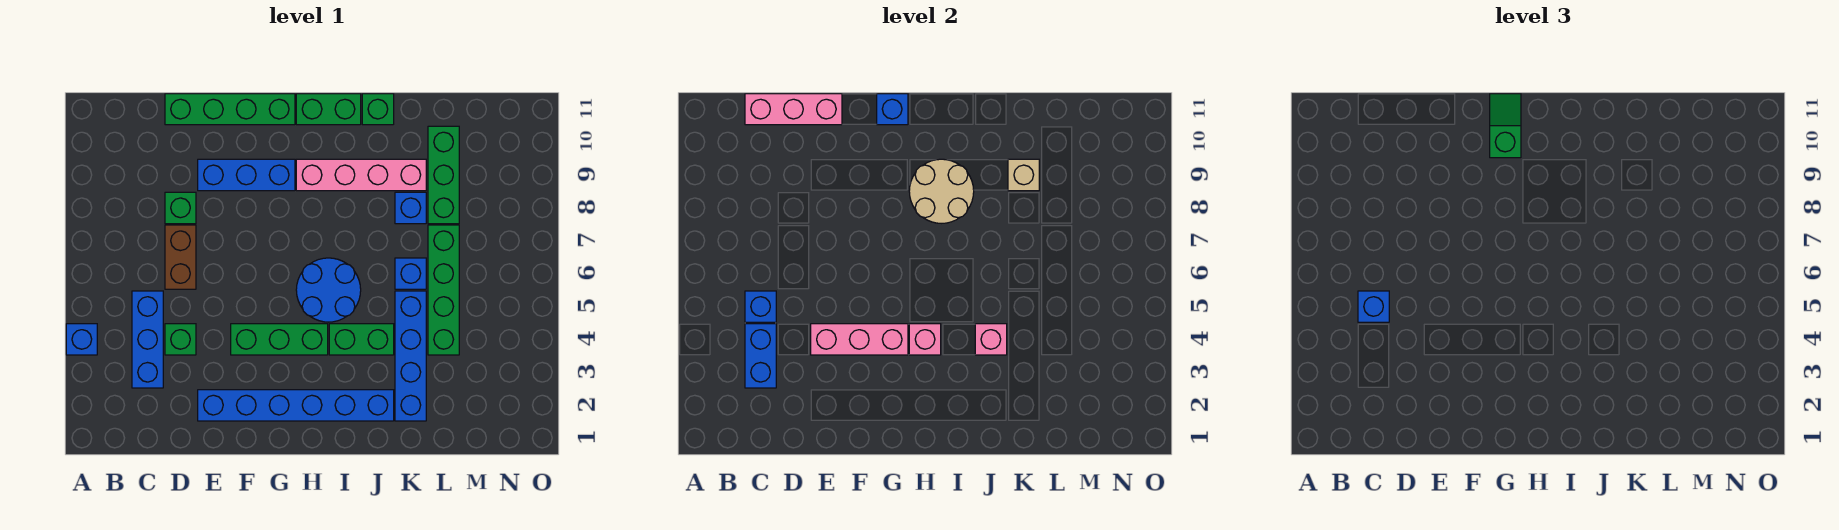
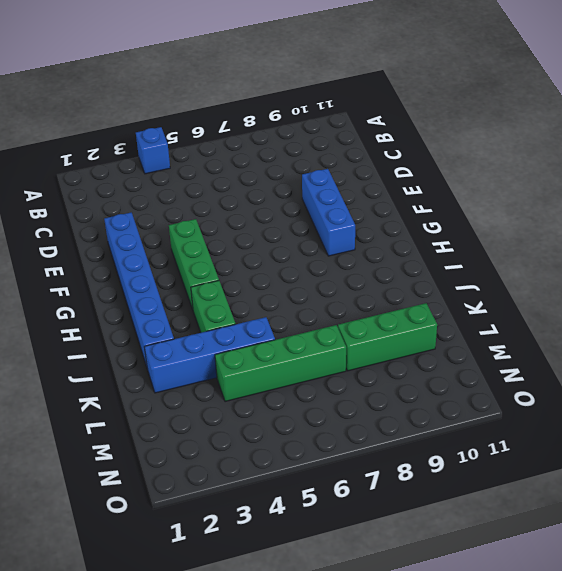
none -> blue 1x3 brick [132,291,163,388]
none -> green 1x1 brick [165,324,196,355]
none -> brown 1x2 brick [165,225,196,289]
none -> green 1x1 brick [165,192,196,224]

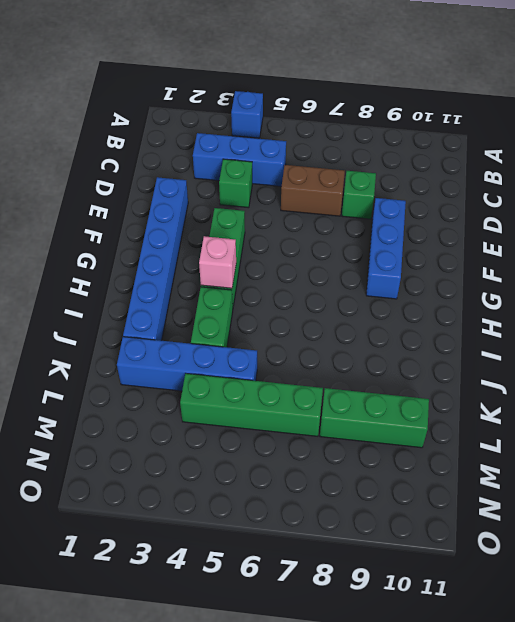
none -> green 1x4 brick [165,94,295,125]
none -> blue 2x2 round brick [296,258,361,322]
none -> pink 1x4 brick [296,159,426,191]
none -> green 1x2 brick [296,94,361,125]

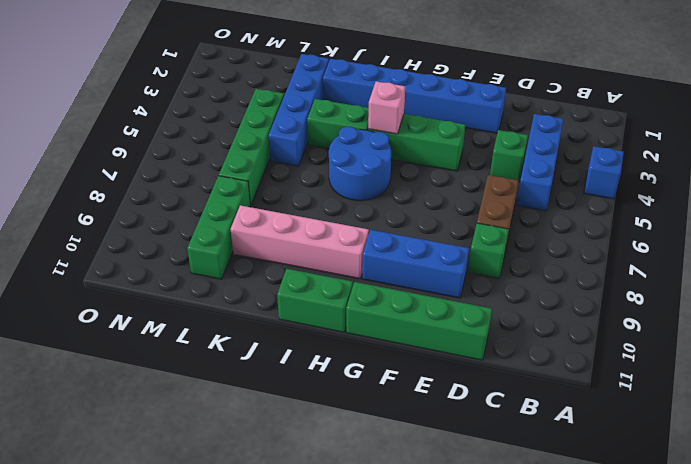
none -> green 1x1 brick [362,94,394,125]
none -> blue 1x1 brick [395,258,426,289]
none -> blue 1x1 brick [395,192,426,224]
none -> blue 1x2 brick [745,324,776,388]

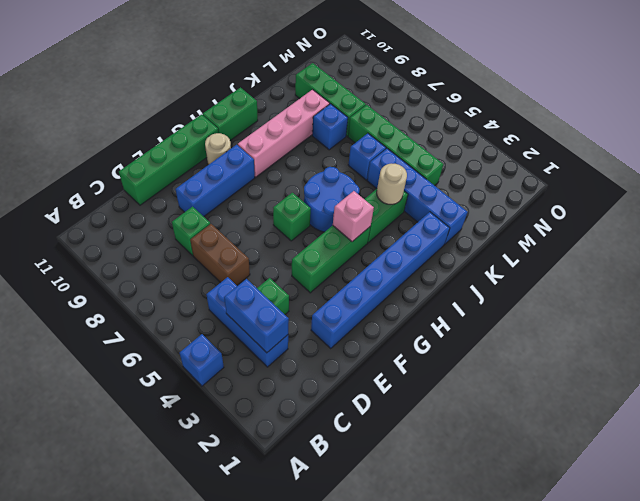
green 1x1 brick [273,193,311,241] -> green 1x1 brick moved to [362,94,394,125]
tan 1x1 round brick [205,133,231,165] -> none
tan 1x1 round brick [377,164,407,204] -> pink 1x1 brick [975,324,1007,355]
none -> blue 1x1 brick [745,291,776,322]
none -> pink 1x3 brick [745,94,842,125]
none -> pink 1x3 brick [811,324,908,355]
none -> blue 1x1 brick [877,94,908,125]

